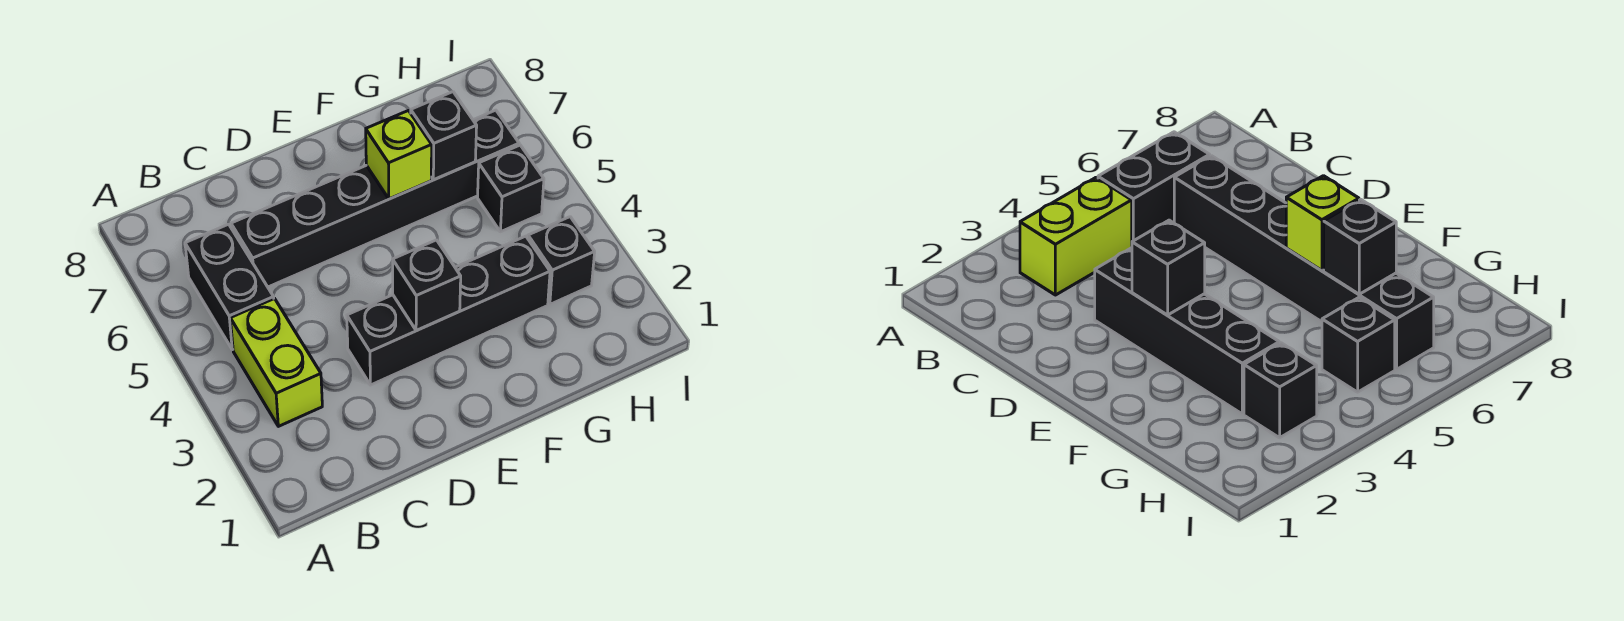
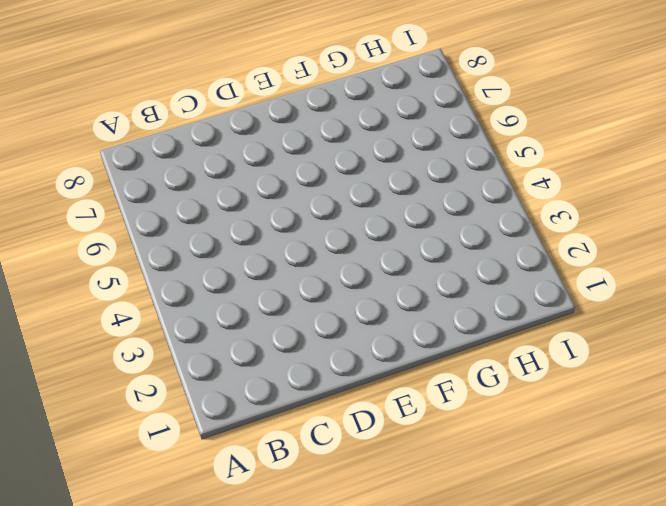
none -> lime 1x2 brick [230,299,322,426]
none -> black 1x2 brick [185,224,274,350]

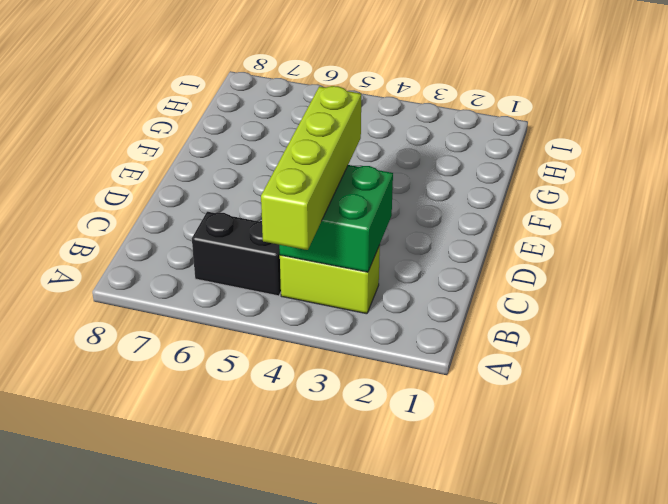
lime 1x4 brick [261,86,361,250] -> none
green 2x2 brick [279,165,393,272] -> none
none -> black 1x6 brick [231,110,519,287]
none -> black 1x4 brick [347,236,550,385]

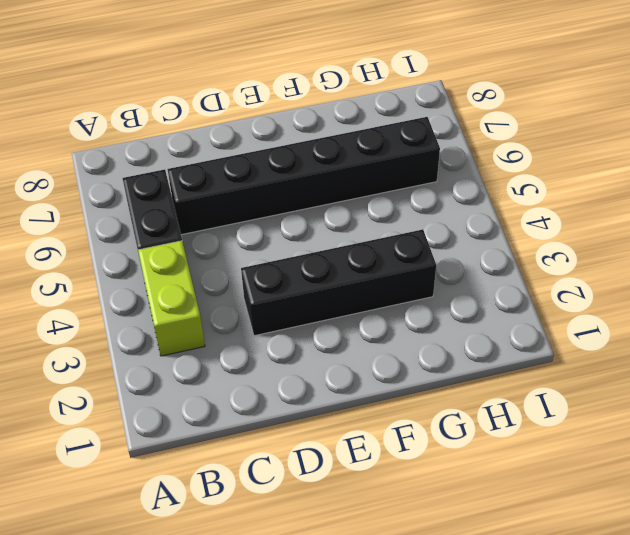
none -> black 1x1 brick [528,217,595,304]
none -> black 1x1 brick [478,145,544,232]

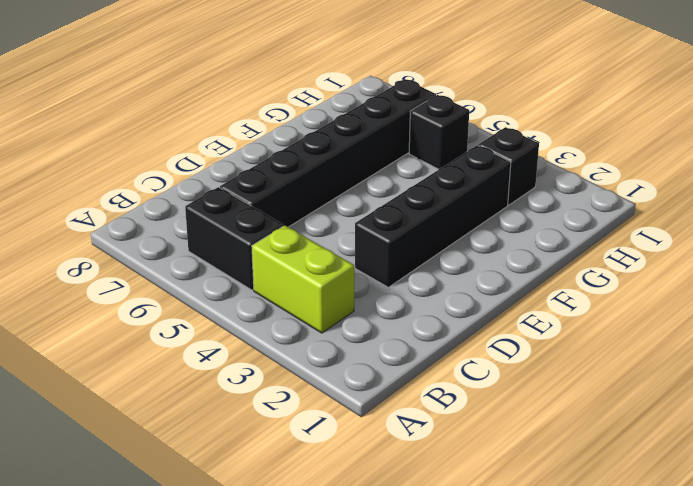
none -> black 1x1 brick [393,240,461,330]
none -> lime 1x1 brick [366,111,432,199]

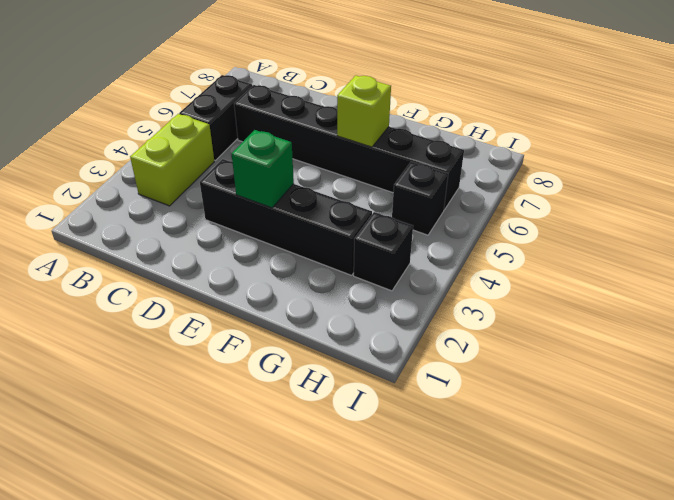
green 1x1 brick [231,130,294,208] -> black 1x1 brick [393,240,461,330]
none -> black 1x1 brick [411,92,477,180]

